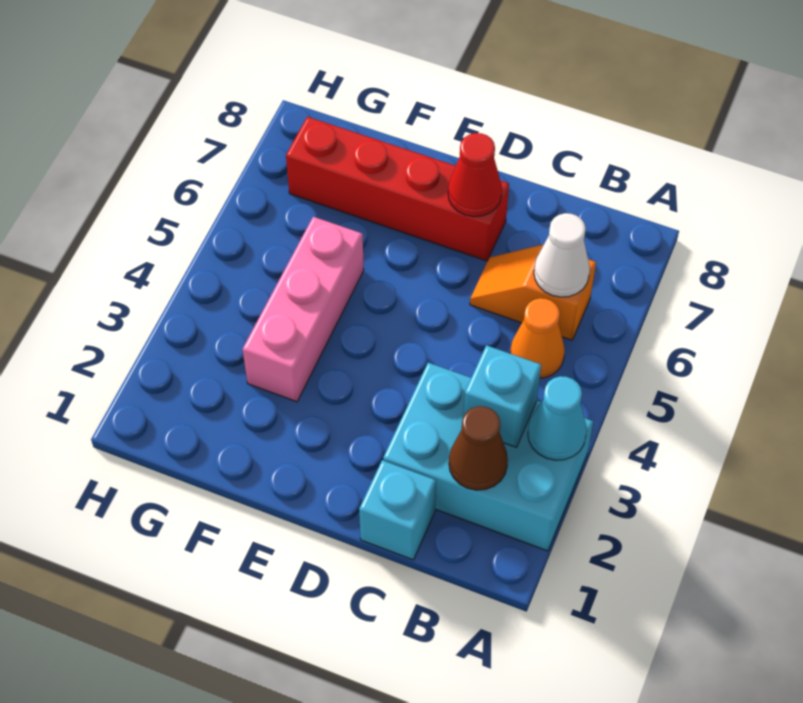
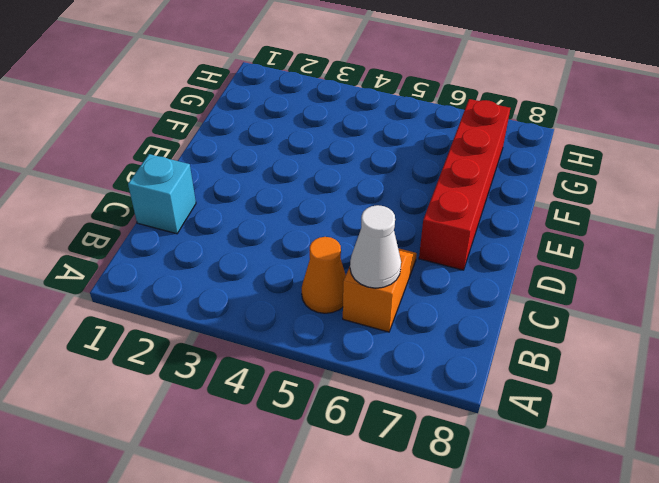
none -> cyan 2x3 brick [383,363,593,551]
none -> pink 1x3 brick [243,217,364,402]

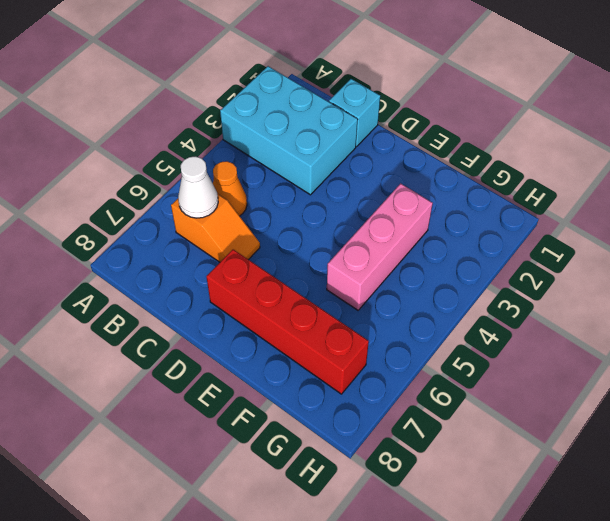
none -> cyan 1x1 cone [528,376,587,460]
none -> brown 1x1 cone [449,406,508,490]

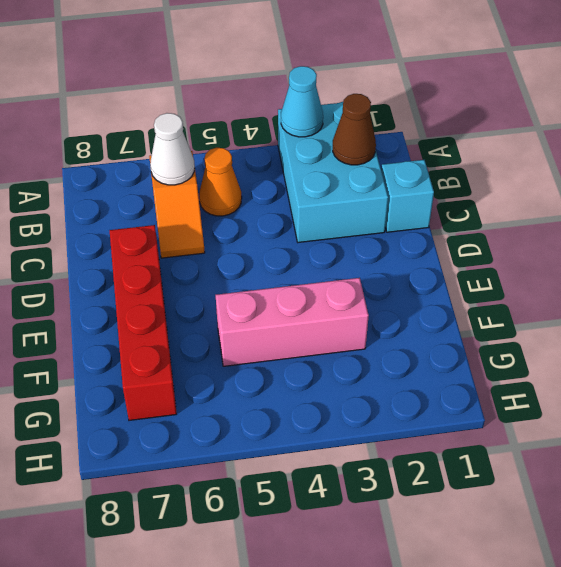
none -> cyan 1x1 brick [463,345,541,447]
none -> red 1x1 cone [448,133,502,217]

